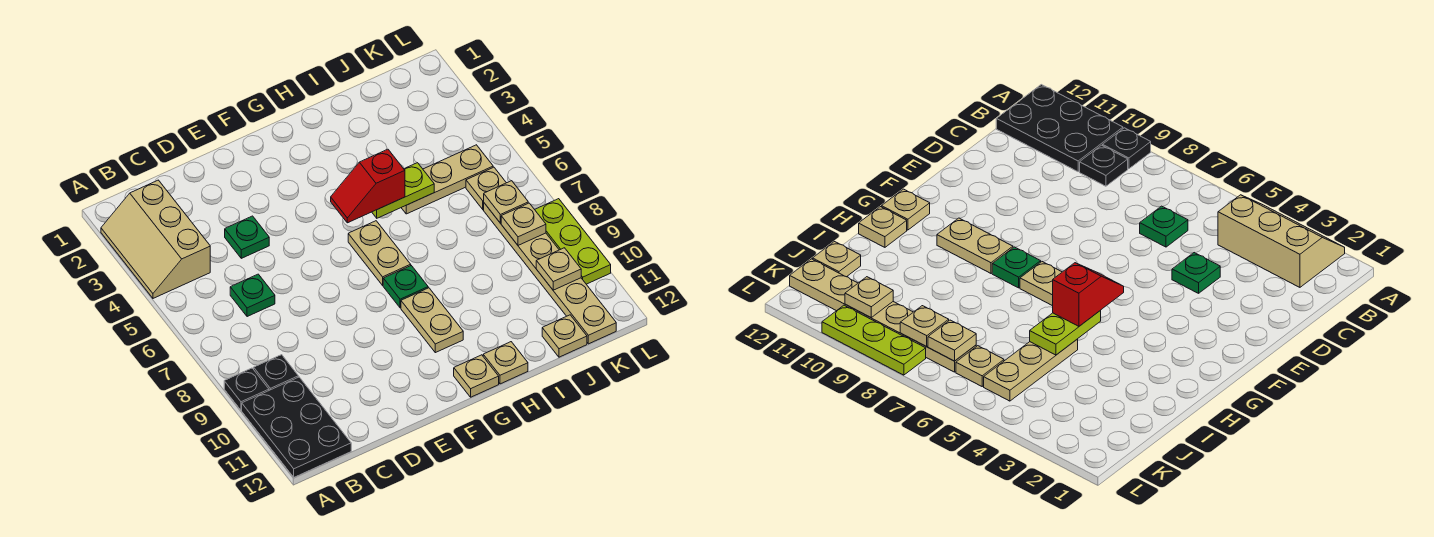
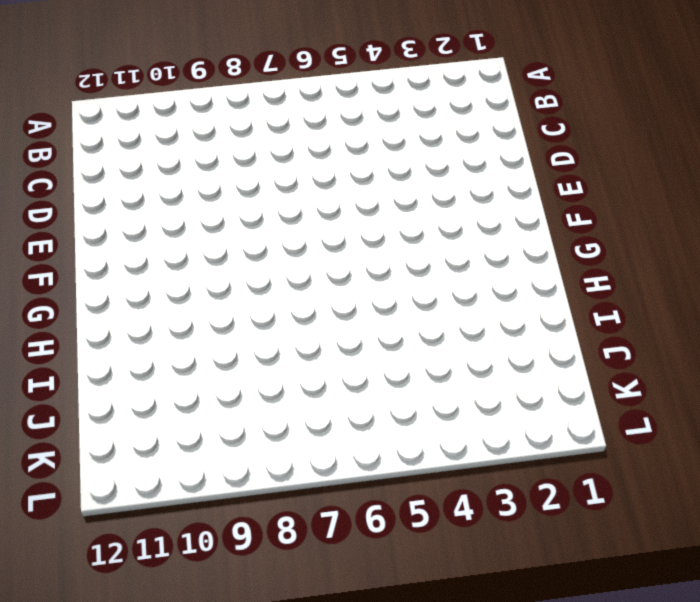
none -> tan 2x3 slope [101,180,210,298]
none -> black 1x1 plate [224,368,269,410]
none -> black 2x3 plate [242,377,351,477]

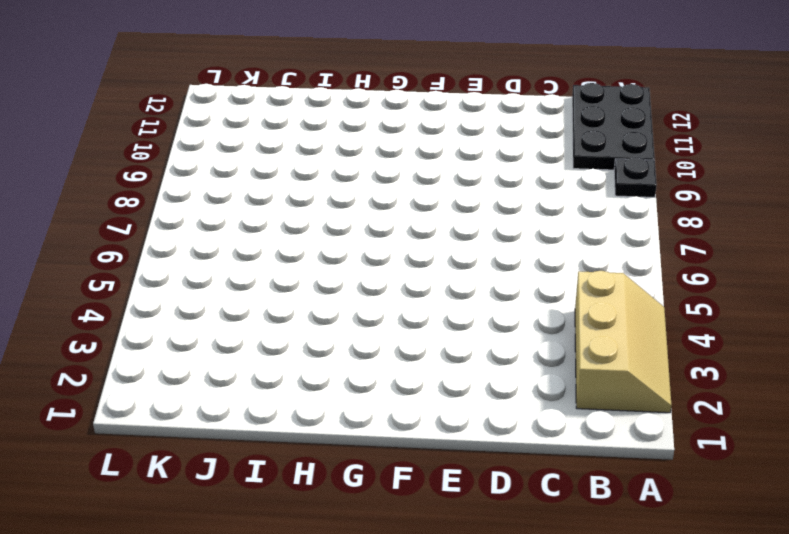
none -> black 1x1 plate [254,355,298,390]
none -> green 1x1 plate [230,274,275,317]
none -> green 1x1 plate [225,216,269,258]

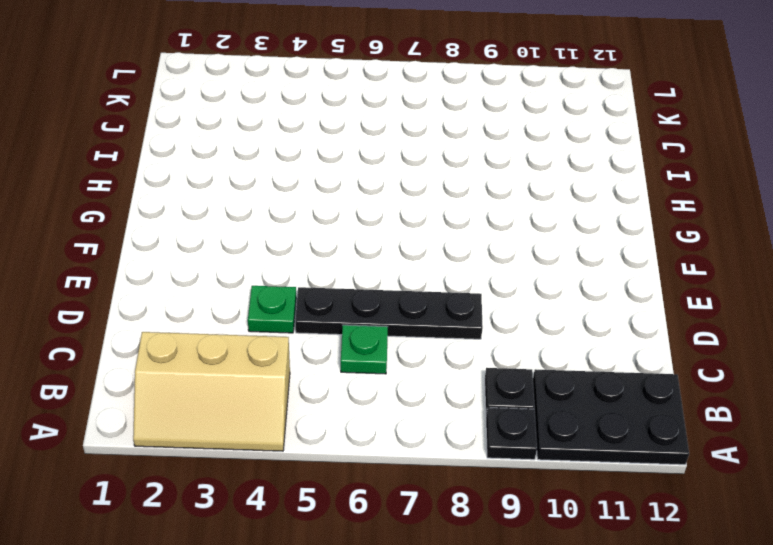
black 1x4 plate [295,287,483,339] -> none
none -> tan 1x2 plate [348,221,411,285]
none -> green 1x1 plate [383,266,428,308]
none -> tan 1x2 plate [401,288,463,353]

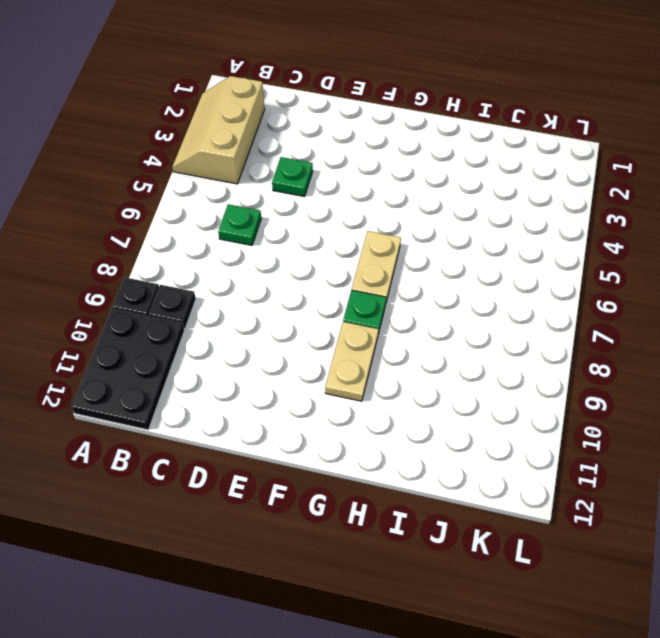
none -> tan 1x1 plate [454,355,499,397]
none -> tan 1x1 plate [483,342,528,384]
none -> tan 1x3 plate [401,145,493,214]

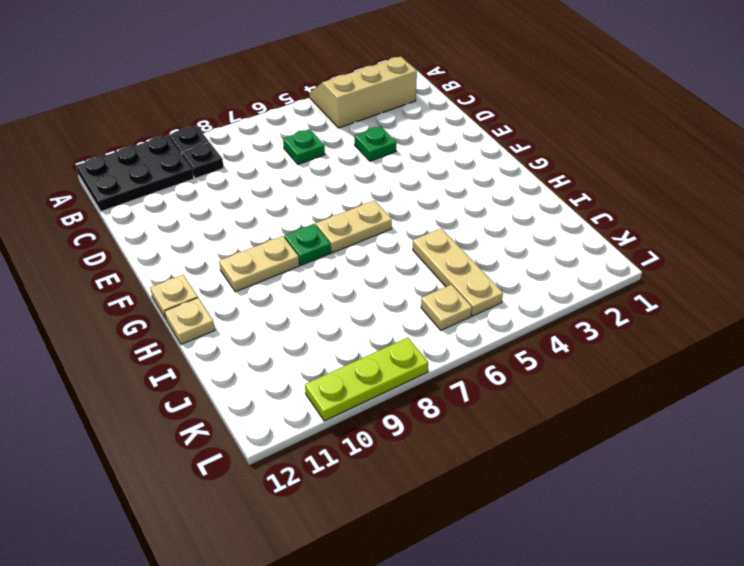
none -> tan 1x1 plate [542,315,587,357]
none -> tan 1x6 plate [484,203,616,344]
none -> lime 1x2 plate [372,163,434,218]

